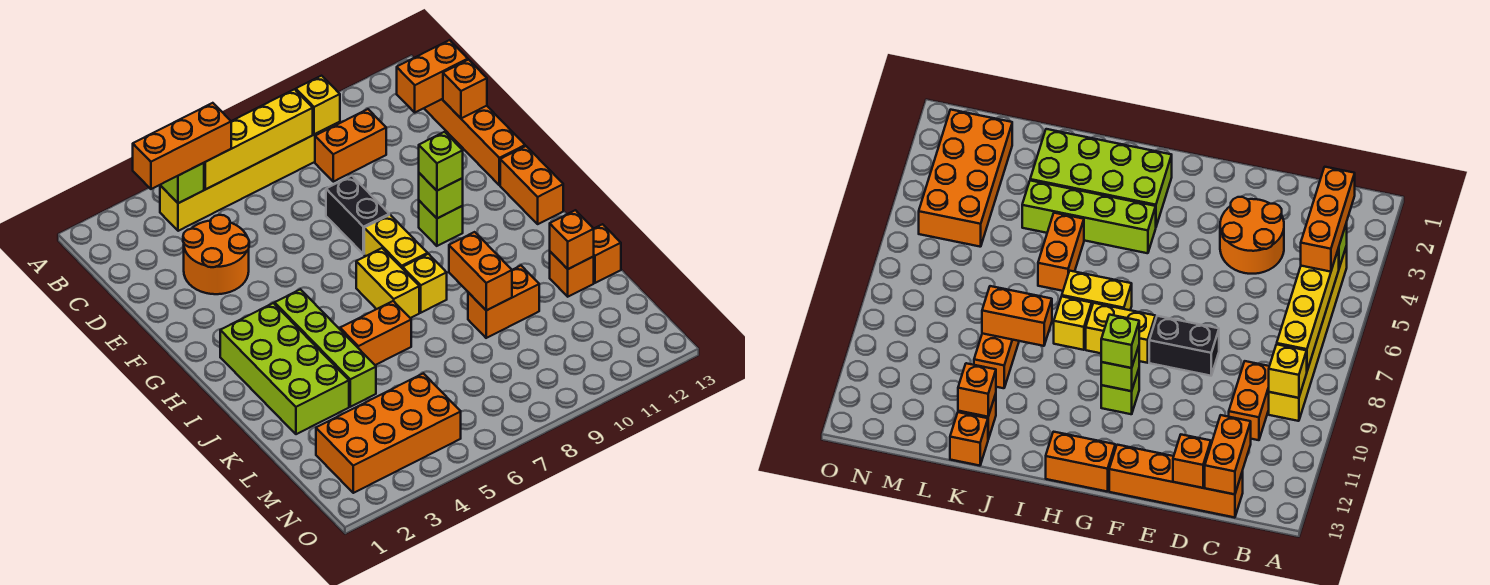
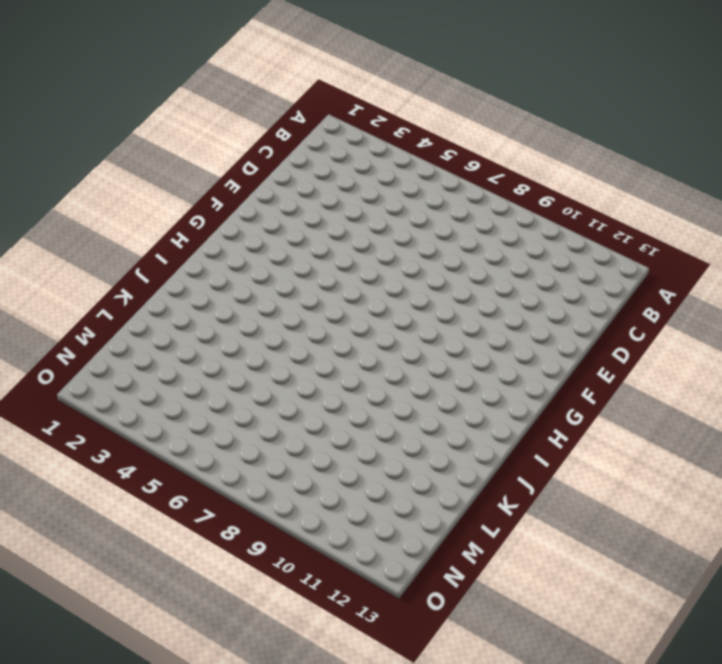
none -> yellow 1x6 brick [160,122,340,231]
none -> orange 1x2 brick [315,109,386,182]
none -> orange 1x4 brick [424,99,525,185]

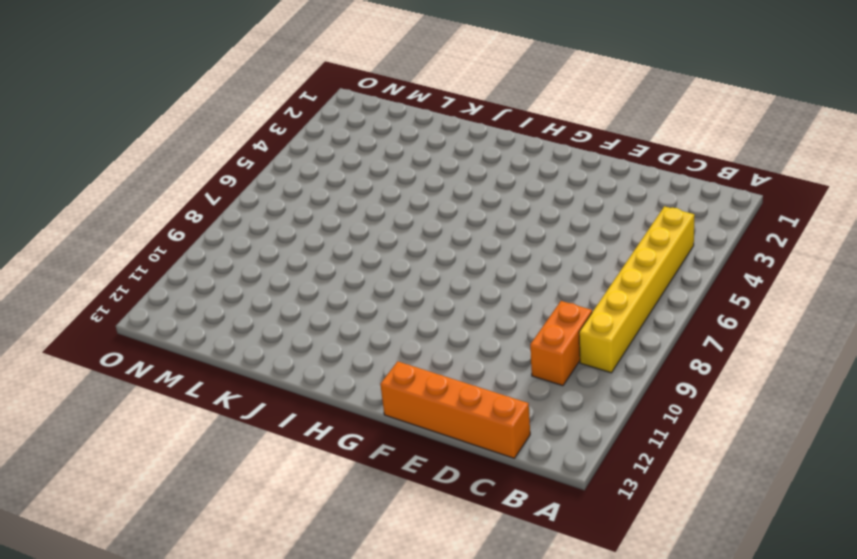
none -> orange 2x2 round brick [183,215,249,294]
none -> black 1x2 brick [326,176,389,254]
none -> yellow 1x2 brick [364,215,428,269]

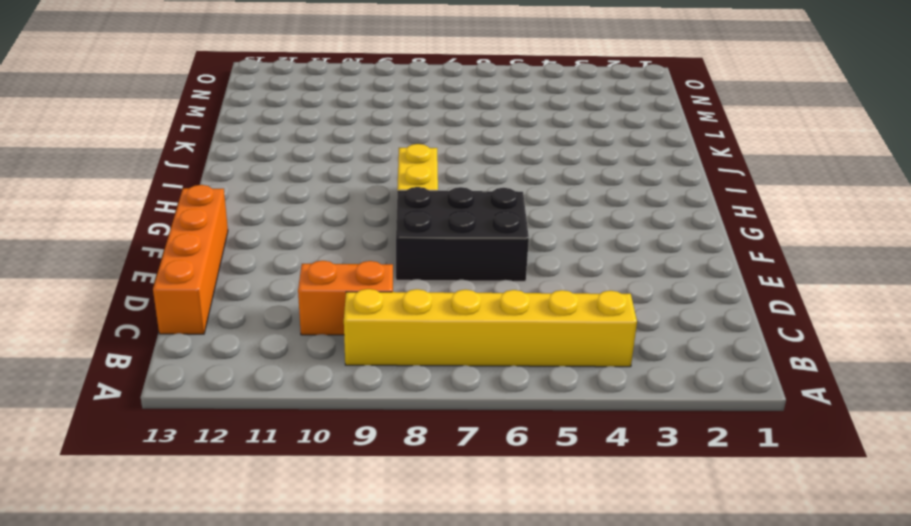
black 2x3 brick [396,187,529,281] -> black 1x2 brick [326,176,389,254]
none -> orange 2x2 round brick [183,215,249,294]
none -> lime 1x1 brick [419,201,463,246]
none -> orange 1x2 brick [500,146,563,224]

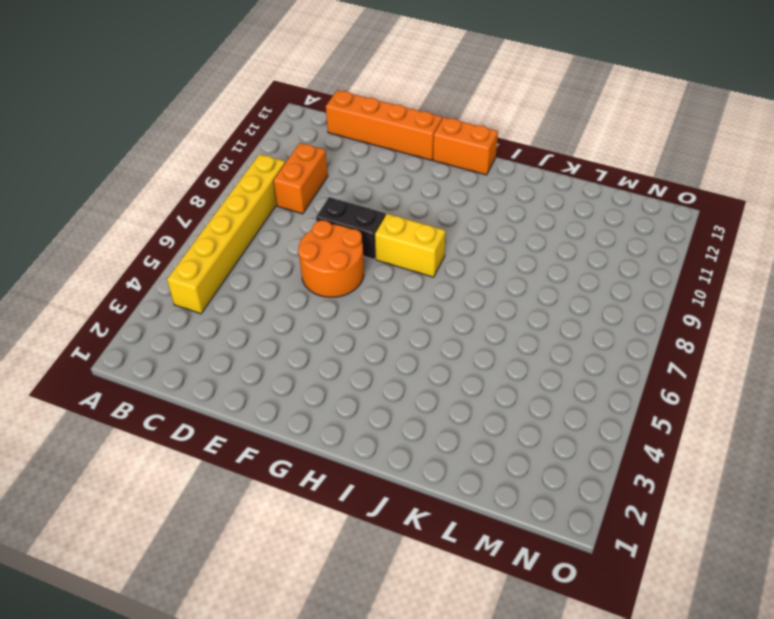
orange 2x2 round brick [298,220,364,297] -> orange 2x2 round brick moved to [183,215,249,294]
none -> lime 1x1 brick [419,201,463,246]
none -> lime 2x4 brick [220,303,349,434]
none -> lime 1x4 brick [275,289,376,407]

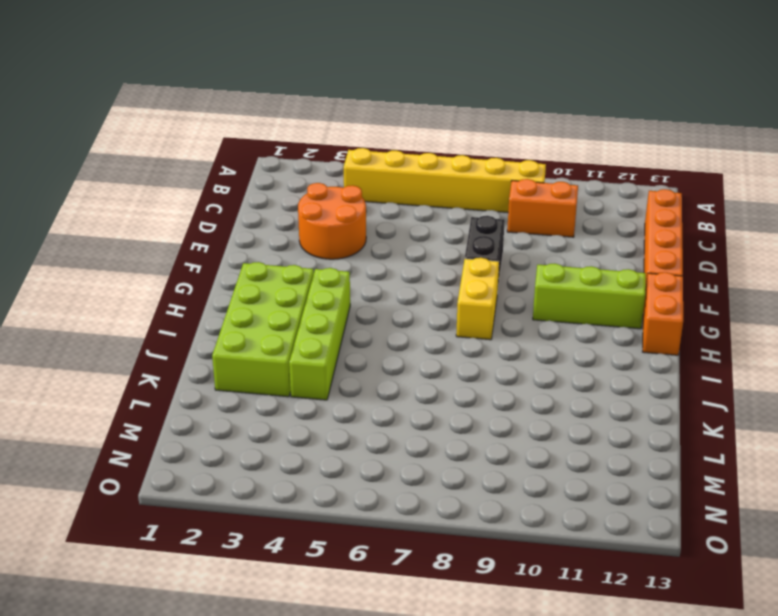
lime 1x3 brick [533,264,646,329] -> lime 1x1 brick [419,201,463,246]
none -> yellow 1x2 brick [356,248,419,318]
none -> yellow 1x1 brick [403,254,447,313]
none -> orange 1x2 brick [340,301,411,365]

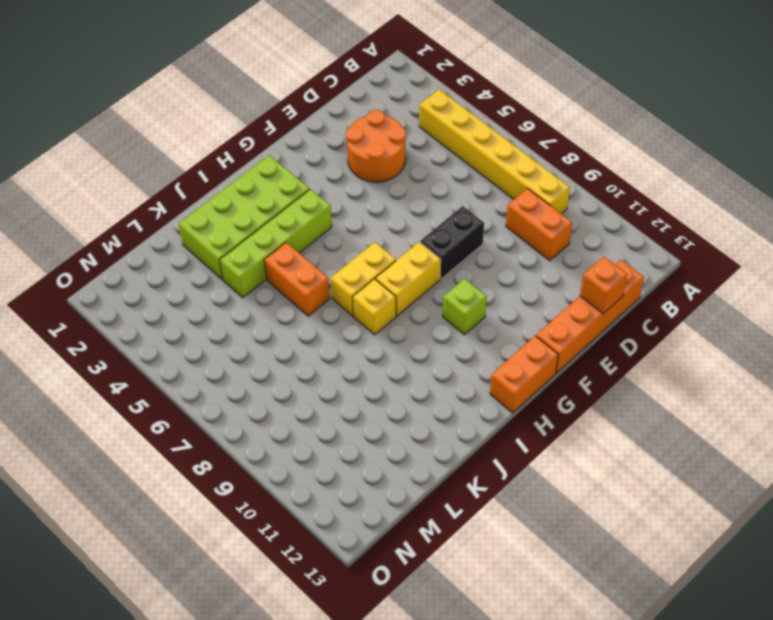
none -> orange 1x2 brick [468,266,539,338]
none -> orange 1x1 brick [550,252,594,297]
none -> orange 1x1 brick [593,224,621,283]

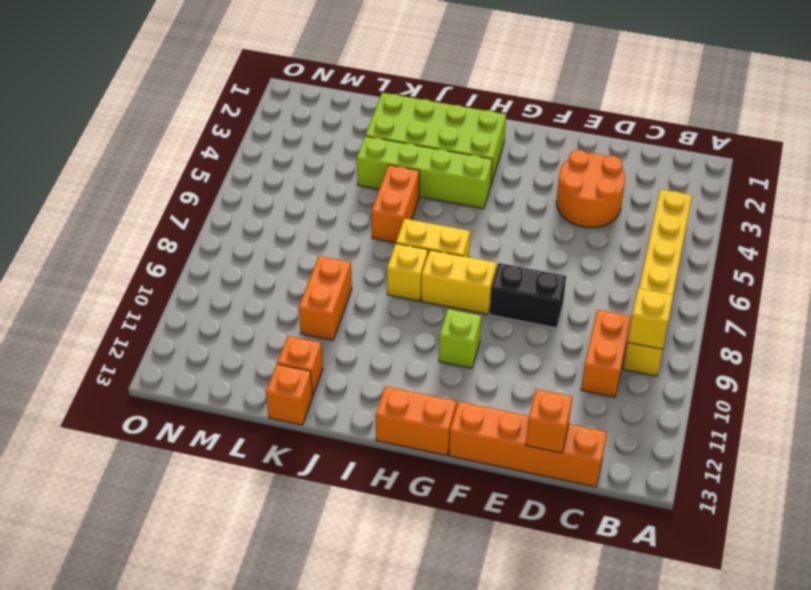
none -> orange 2x4 brick [316,373,461,493]
none -> lime 1x1 brick [161,163,204,203]
none -> yellow 1x4 brick [204,89,313,189]

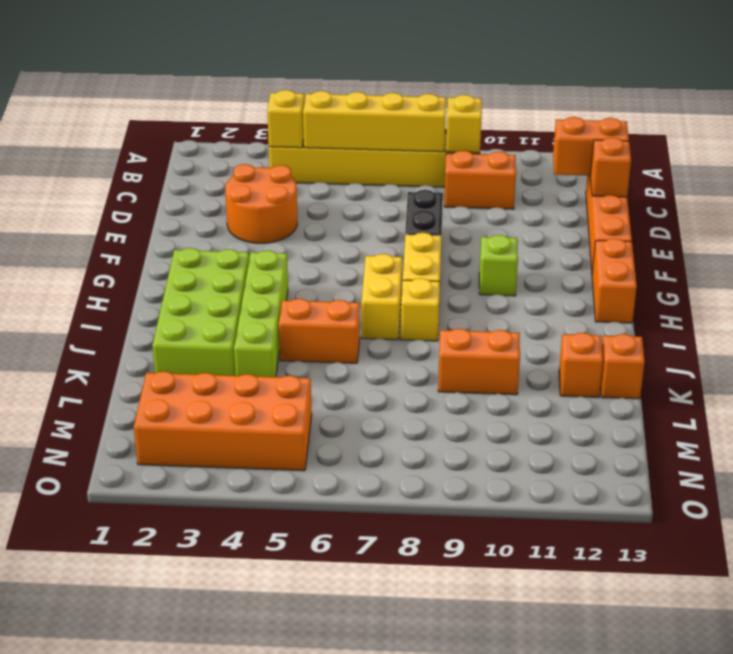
yellow 1x1 brick [267,90,304,148] -> lime 1x1 brick [161,163,204,203]
none -> lime 1x1 brick [419,173,463,218]
none -> orange 1x2 brick [449,232,512,310]
none -> orange 1x1 brick [550,210,594,269]

